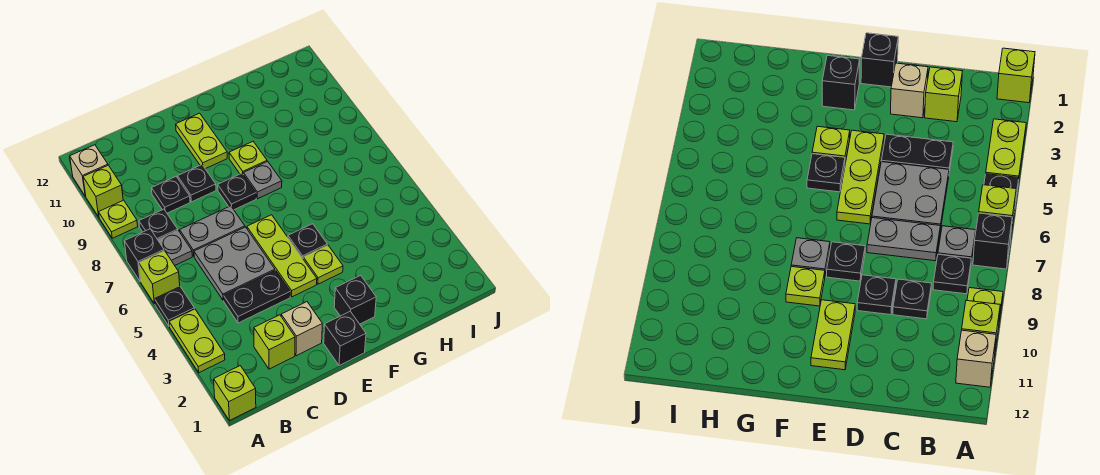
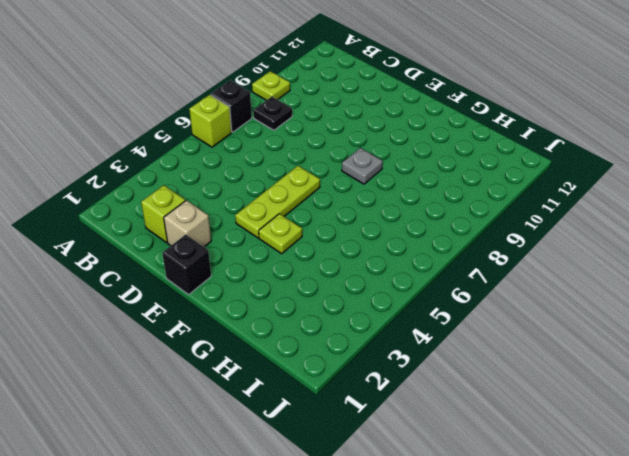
none -> lime 1x1 brick [214,366,256,421]
none -> lime 1x2 plate [169,309,225,373]
none -> black 1x1 plate [155,287,194,326]

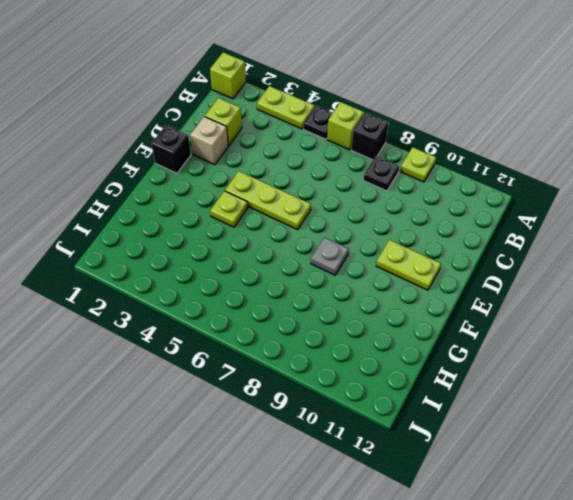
none -> lime 1x1 brick [83,165,123,217]
none -> tan 1x1 brick [70,145,108,196]
none -> grey 1x1 plate [158,231,192,265]

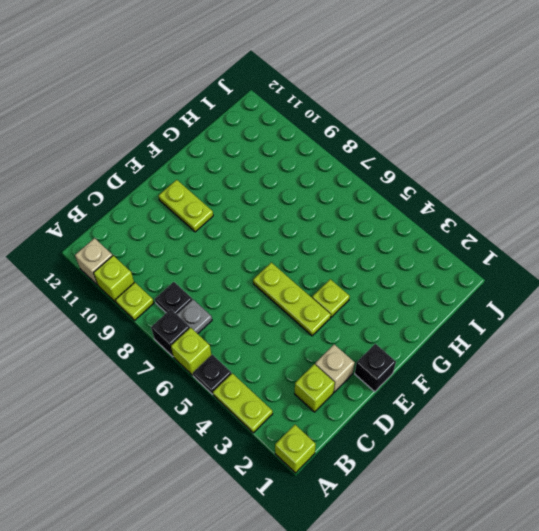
none -> black 1x2 plate [224,270,290,323]
none -> grey 2x2 plate [194,227,275,300]
none -> grey 1x2 plate [180,206,245,256]

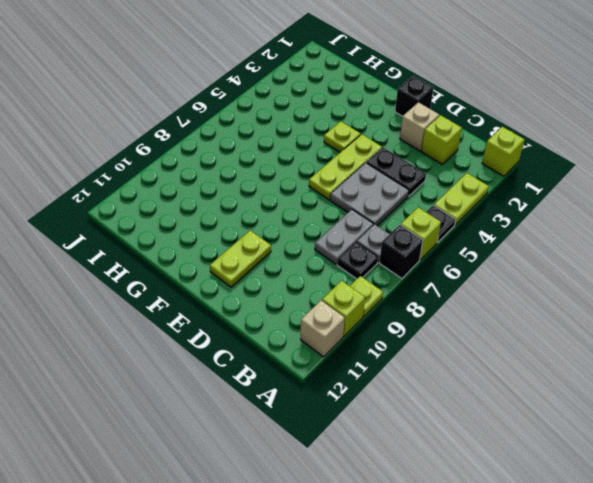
grey 1x2 plate [315,209,373,264] -> grey 1x2 plate turned to [180,206,245,256]
none -> black 1x1 plate [152,177,190,213]
none -> black 1x1 plate [178,165,216,202]
none -> black 1x1 plate [218,173,256,210]

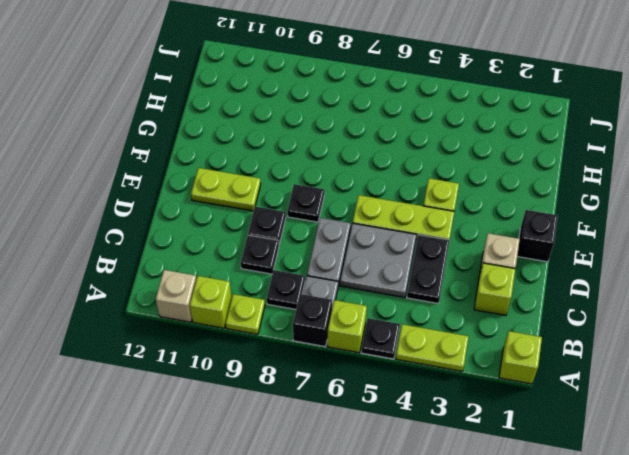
none -> black 1x1 brick [334,275,376,324]
none -> black 1x1 plate [288,224,327,258]
none -> grey 1x1 plate [244,161,282,199]

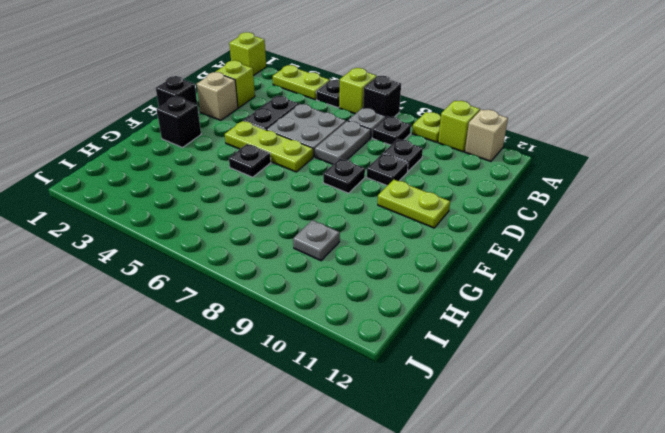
grey 1x1 plate [293,220,340,261] -> grey 1x1 plate moved to [244,161,282,199]
none -> lime 1x1 plate [303,245,343,284]
none -> lime 1x1 plate [229,142,267,175]

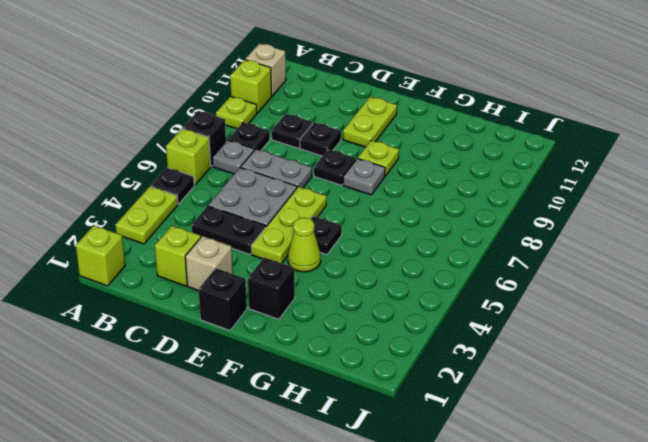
lime 1x1 cone [288,218,321,272] -> lime 1x1 plate [303,245,343,284]

